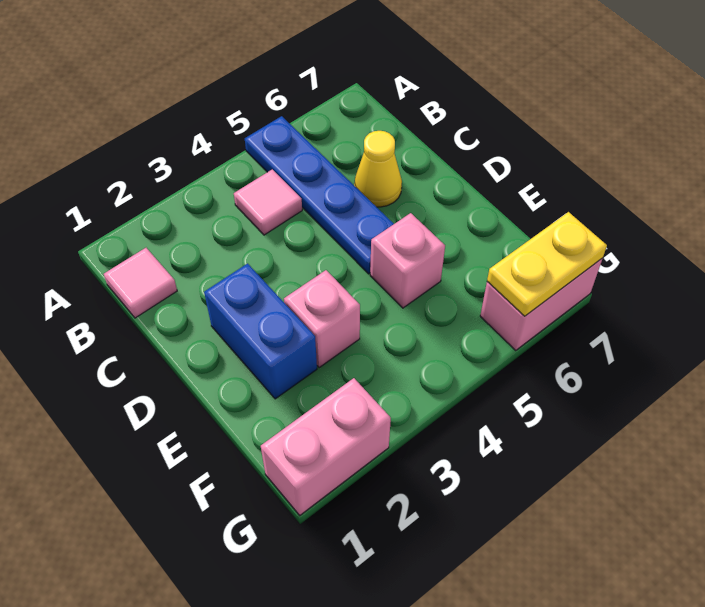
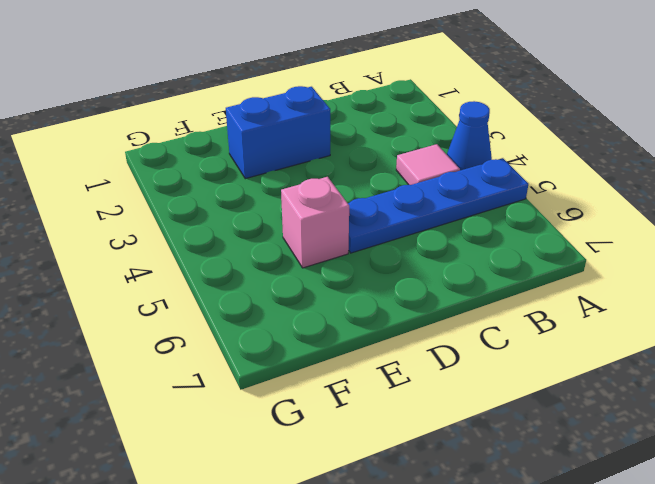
blue 1x1 cone [447,101,492,170] -> none
none -> pink 1x1 tile [104,248,177,318]
none -> yellow 1x1 cone [354,131,402,207]

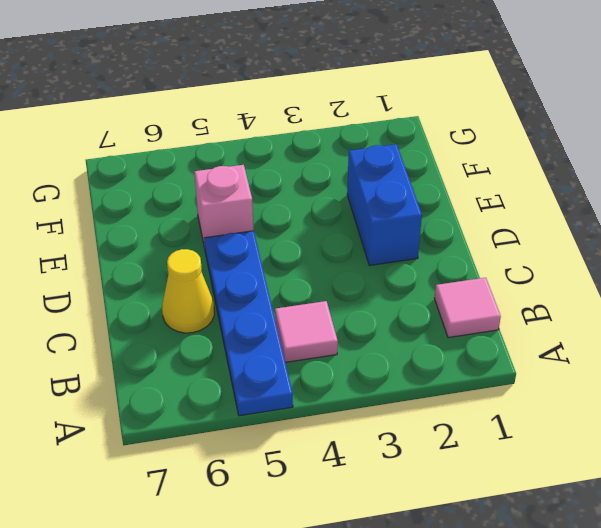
none -> pink 1x1 brick [284,270,360,368]
none -> pink 1x2 brick [261,378,391,515]

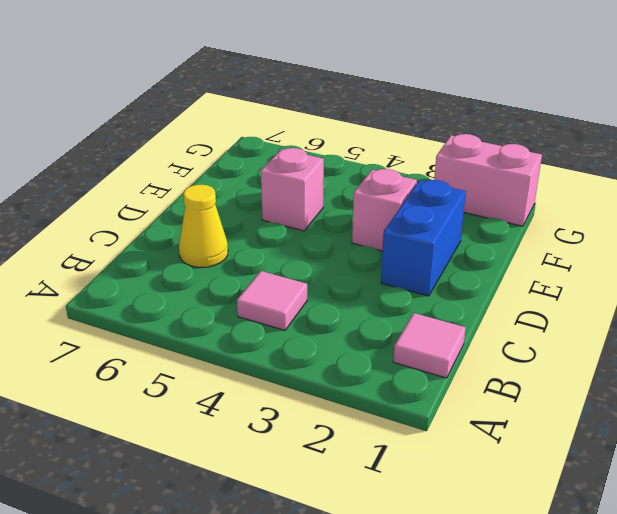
none -> blue 1x4 plate [245,116,394,274]
none -> pink 1x2 brick [480,259,602,351]

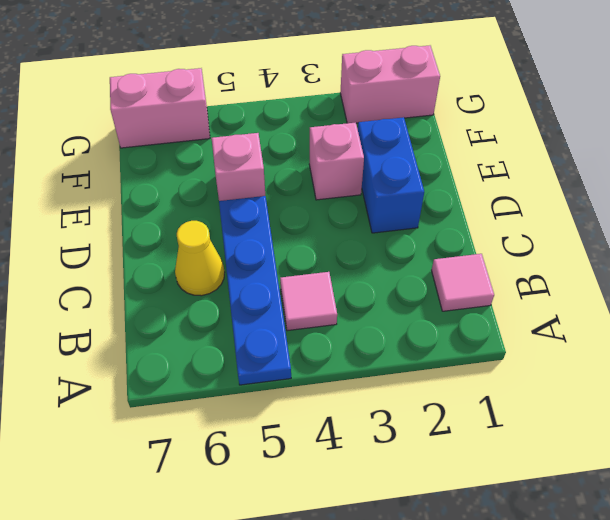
none -> yellow 1x2 plate [487,212,607,316]

